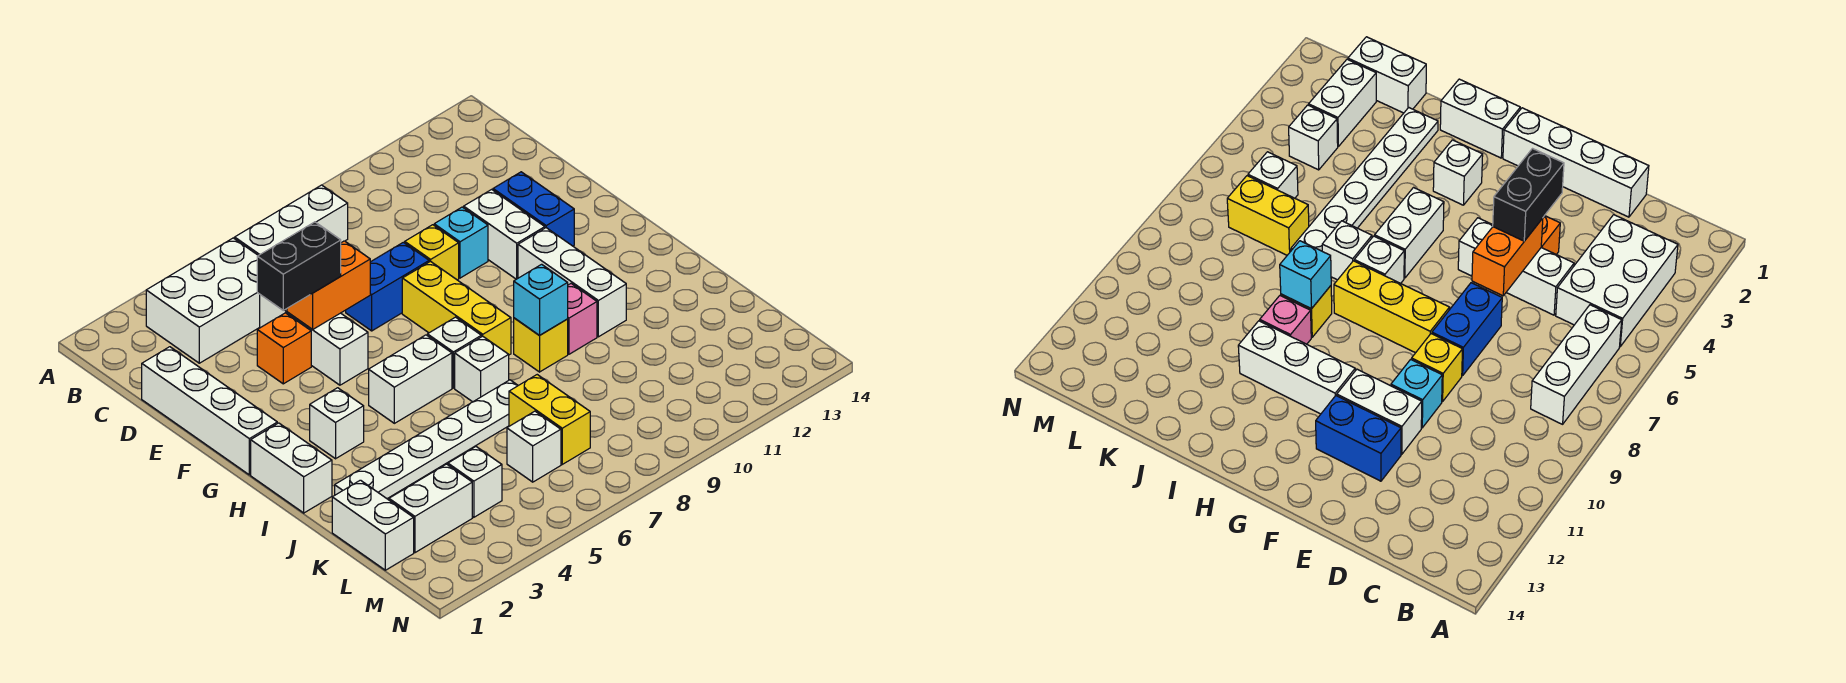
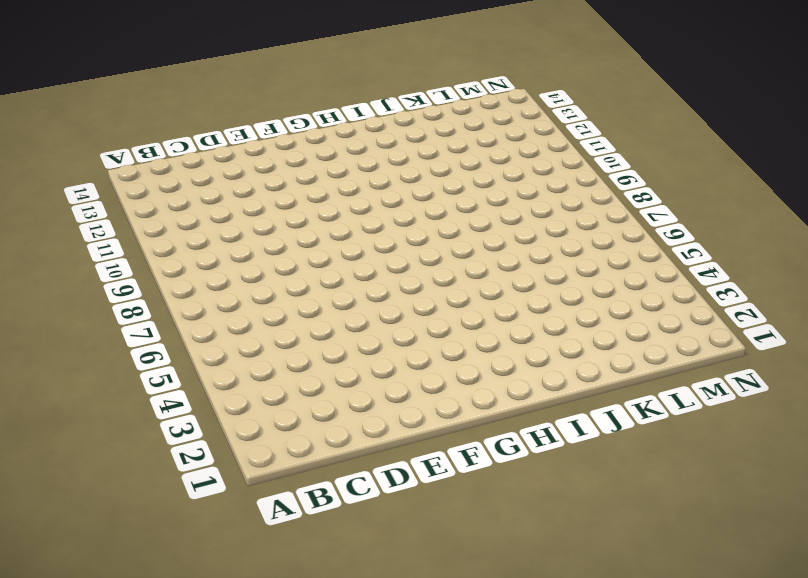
none -> white 2x3 brick [146,238,260,363]
none -> white 1x3 brick [235,185,348,256]
none -> white 1x4 brick [142,347,277,475]

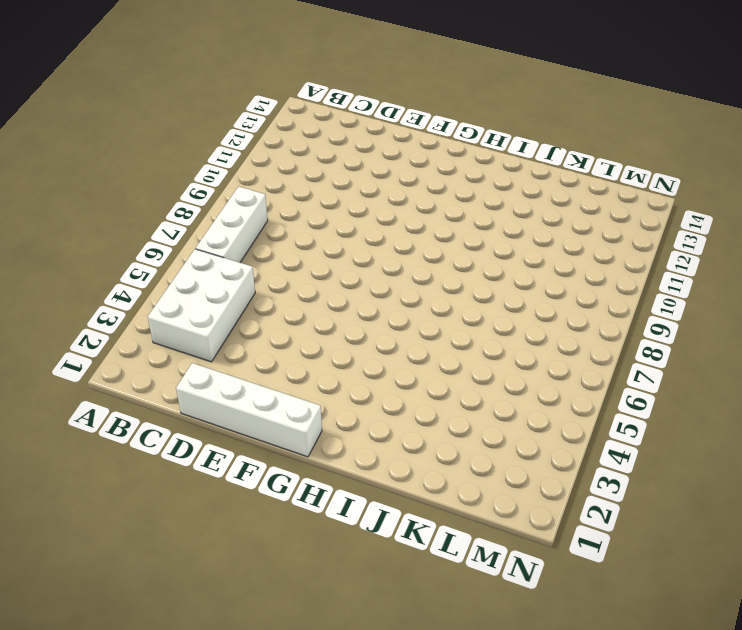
none -> white 1x3 brick [260,295,368,385]
none -> orange 1x1 brick [257,313,311,384]
none -> blue 1x2 brick [346,242,429,331]

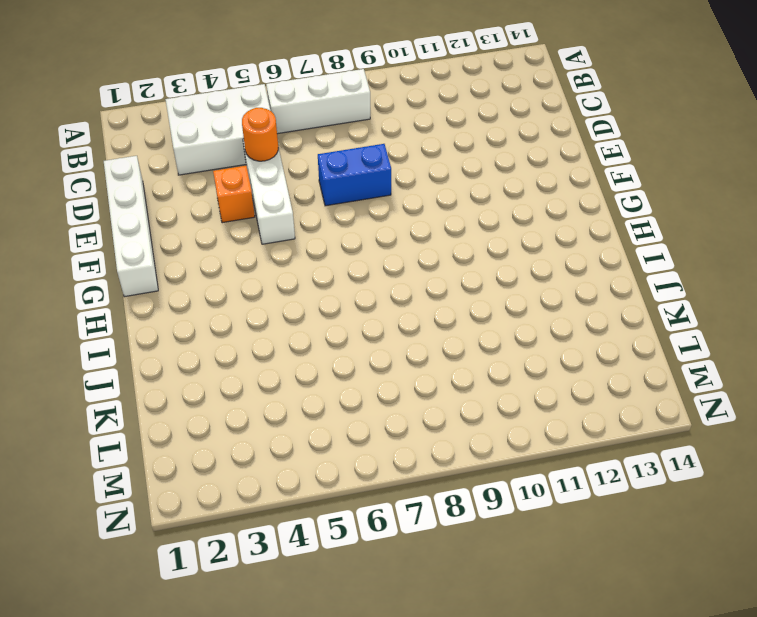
orange 1x1 round brick [242,108,278,161] -> none
none -> yellow 1x1 brick [405,225,459,280]
none -> cyan 1x1 brick [434,207,488,278]
none -> white 1x2 brick [464,189,545,279]

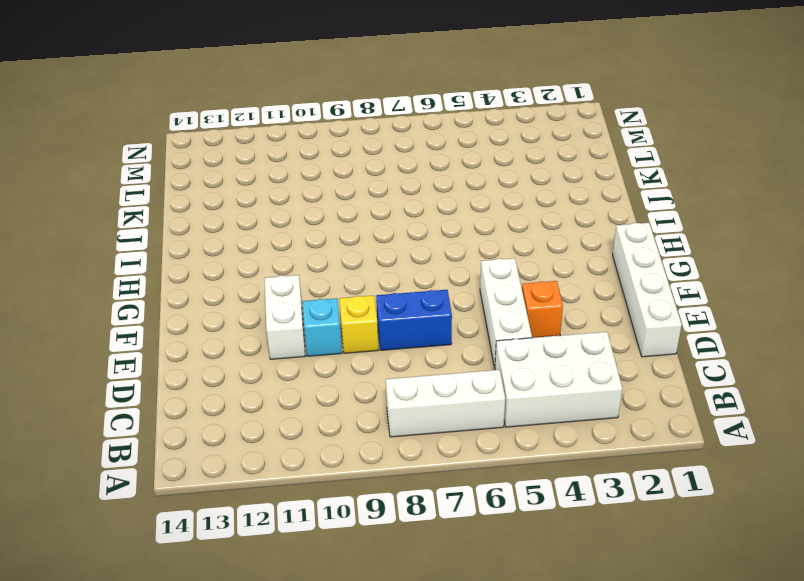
none -> blue 1x2 brick [493,172,574,246]
none -> yellow 1x3 brick [402,261,511,355]
none -> white 1x3 brick [518,228,626,337]

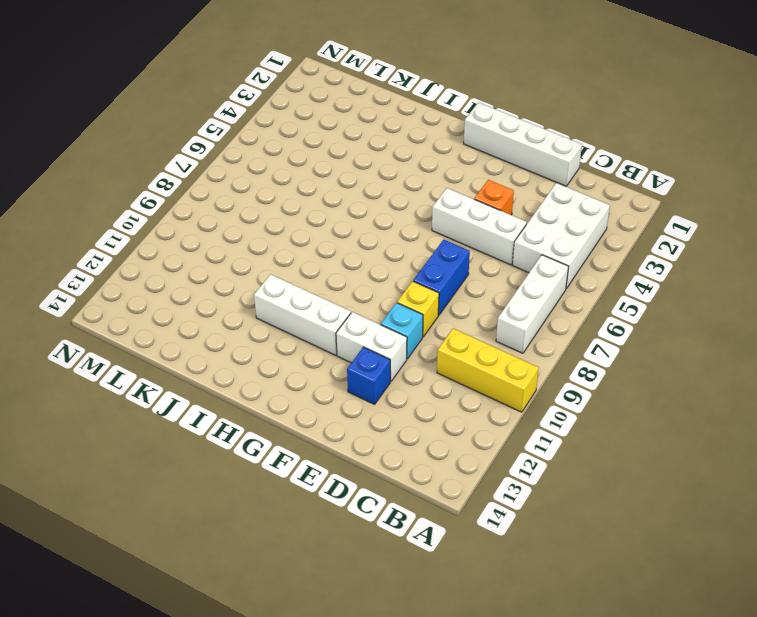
yellow 1x3 brick [437,329,539,412] -> yellow 1x3 brick moved to [402,261,511,355]
blue 1x1 brick [347,347,390,404] -> blue 1x2 brick [493,172,574,246]
none -> white 1x2 brick [251,423,332,513]
none -> white 1x1 brick [310,388,364,459]
none -> white 1x2 brick [369,335,452,423]

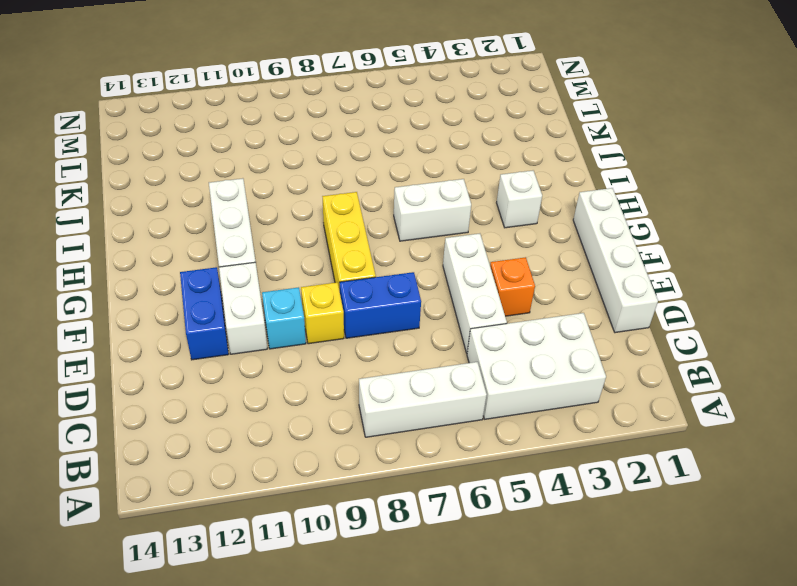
none -> white 1x2 brick [251,423,332,513]
none -> white 1x1 brick [427,317,481,388]
none -> white 1x1 brick [455,336,509,402]

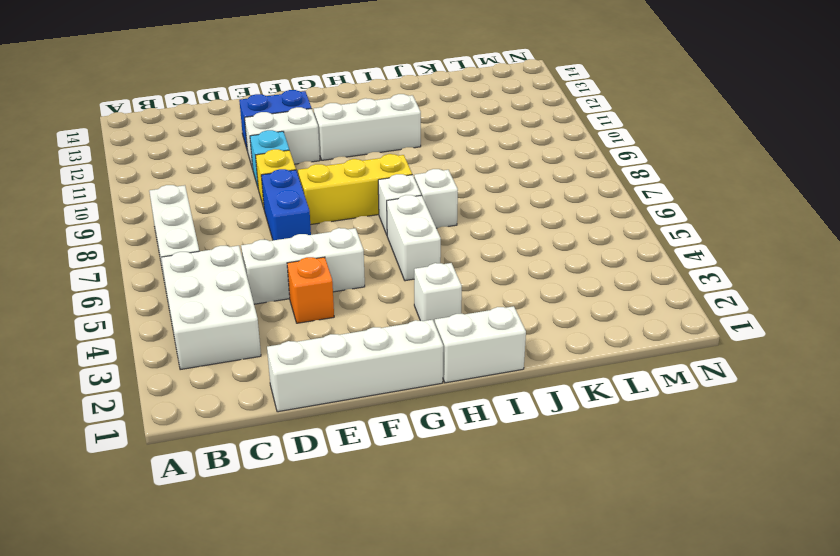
none -> yellow 1x1 brick [514,318,568,372]
none -> pink 1x1 brick [568,284,597,354]
none -> white 1x6 plate [335,380,518,499]

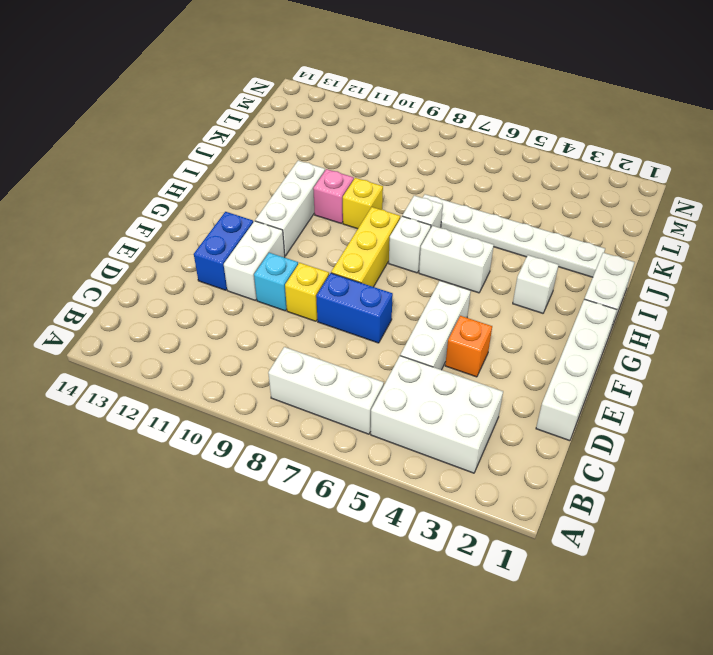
none -> white 1x2 brick [332,480,414,570]
none -> yellow 1x2 brick [509,375,590,464]
none -> white 1x2 brick [389,464,472,553]

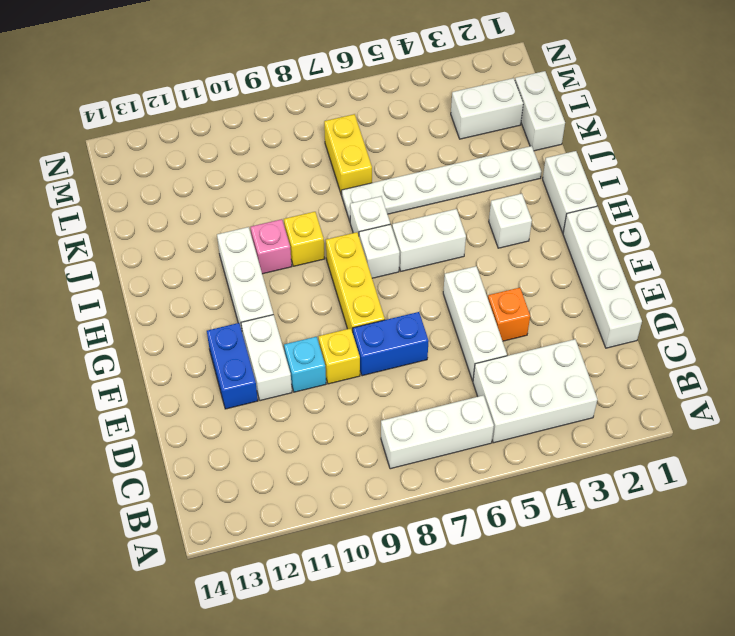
none -> white 1x1 brick [448,447,502,517]
none -> white 1x1 brick [507,411,561,482]
none -> orange 1x2 brick [287,241,370,330]

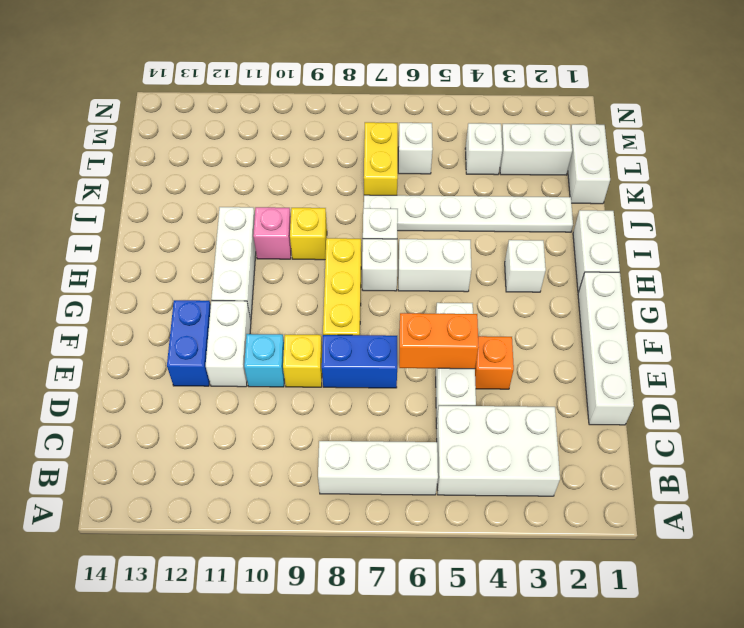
none -> cyan 1x1 brick [514,264,568,336]
none -> black 1x2 brick [257,222,341,310]

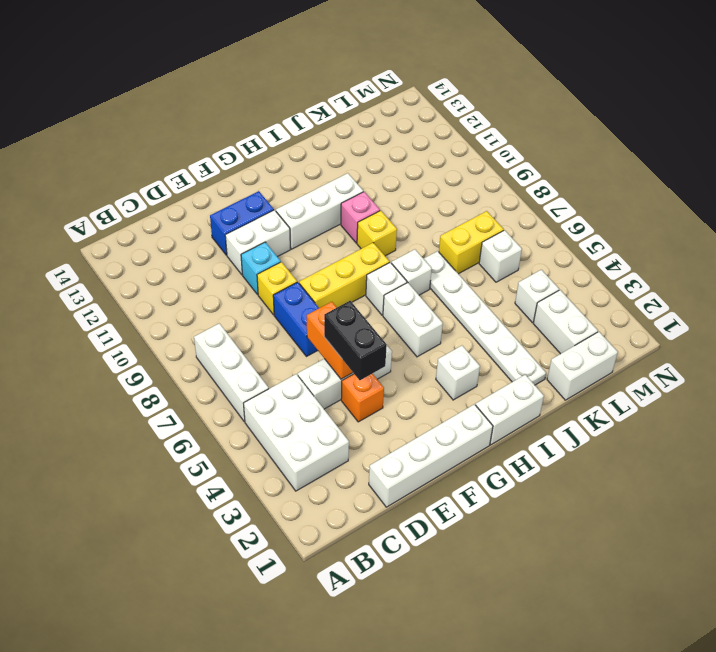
none -> cyan 1x1 brick [514,264,568,336]

